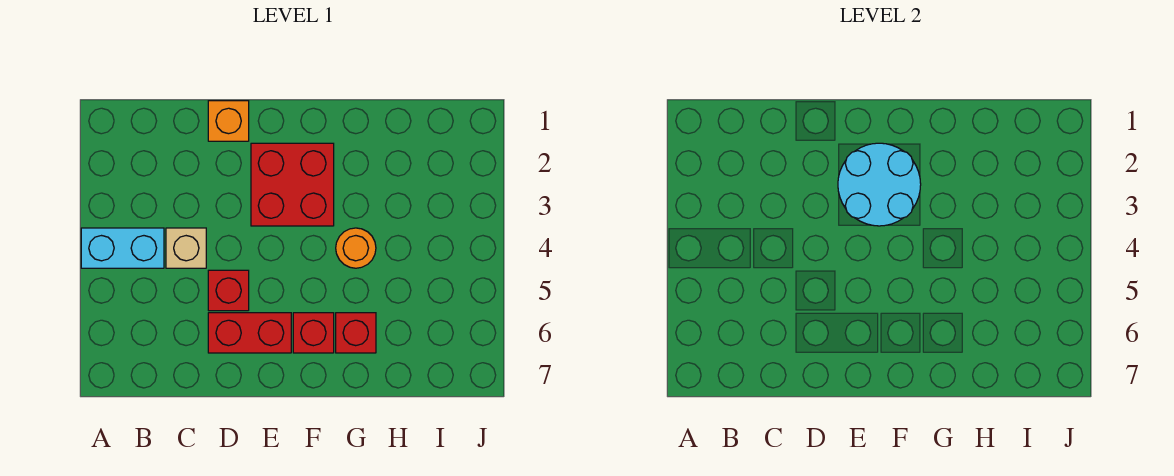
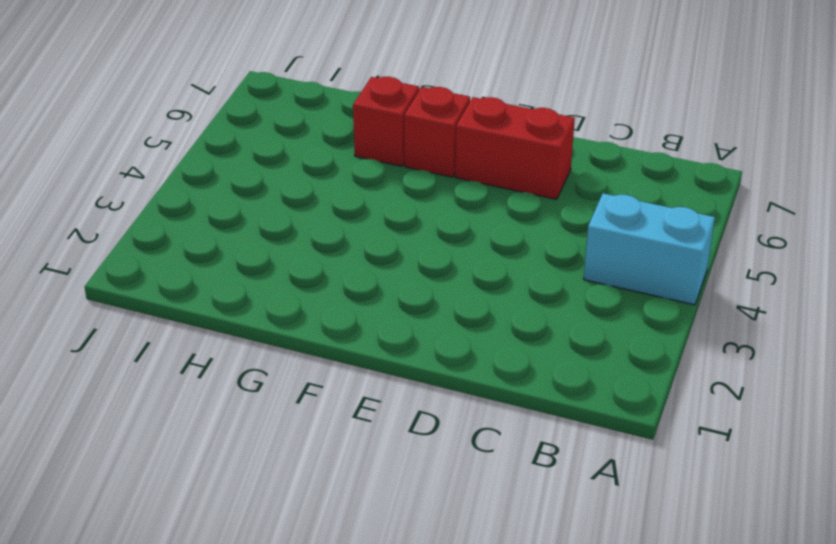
none -> tan 1x1 brick [166,228,206,268]
none -> orange 1x1 brick [208,101,249,141]

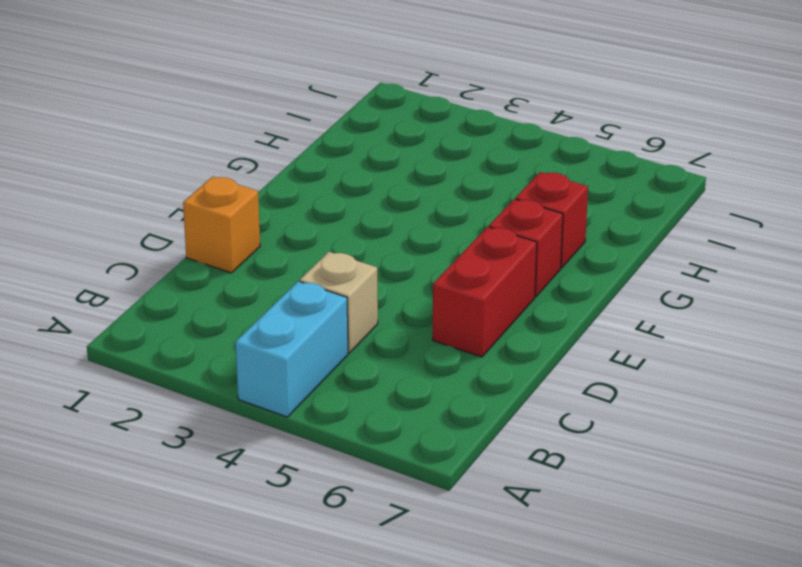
none -> red 1x1 brick [208,270,249,311]
none -> red 2x2 brick [251,143,334,226]

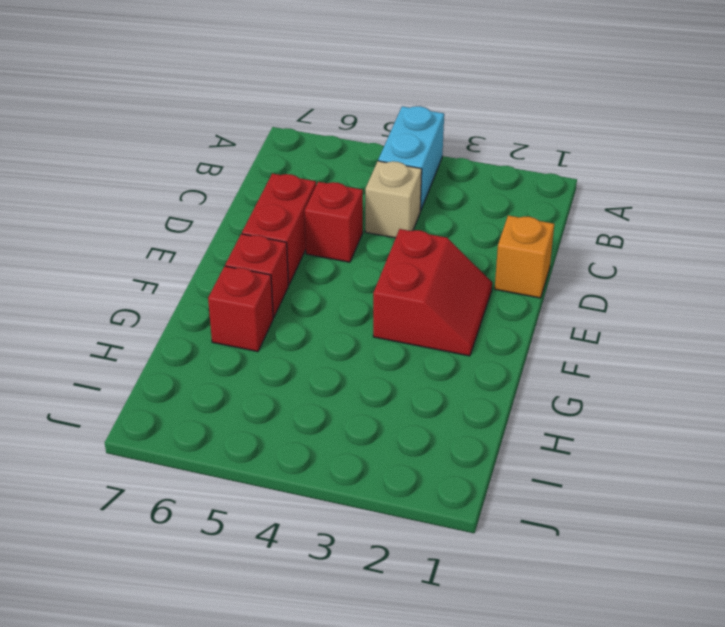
red 2x2 slope [373,229,492,356] -> red 2x2 brick [251,143,334,226]
none -> orange 1x1 round brick [336,228,376,268]
none -> cyan 2x2 round brick [838,143,921,226]

